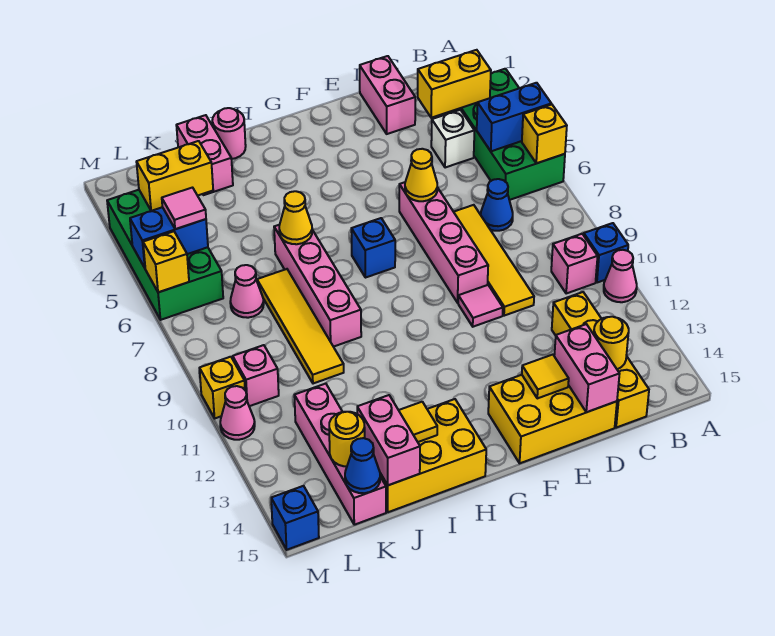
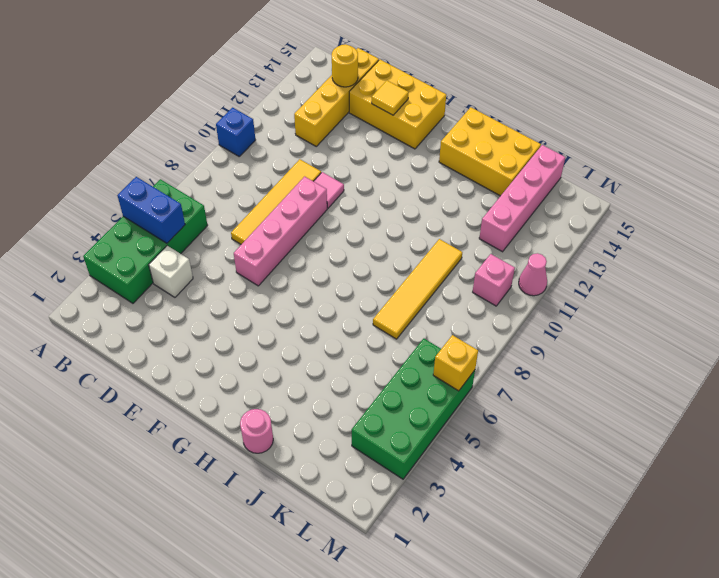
none -> pink 1x1 cone [604,250,637,302]
none -> pink 1x1 brick [551,234,598,294]
none -> blue 1x1 cone [481,179,513,231]
none -> pink 1x2 brick [360,56,415,134]

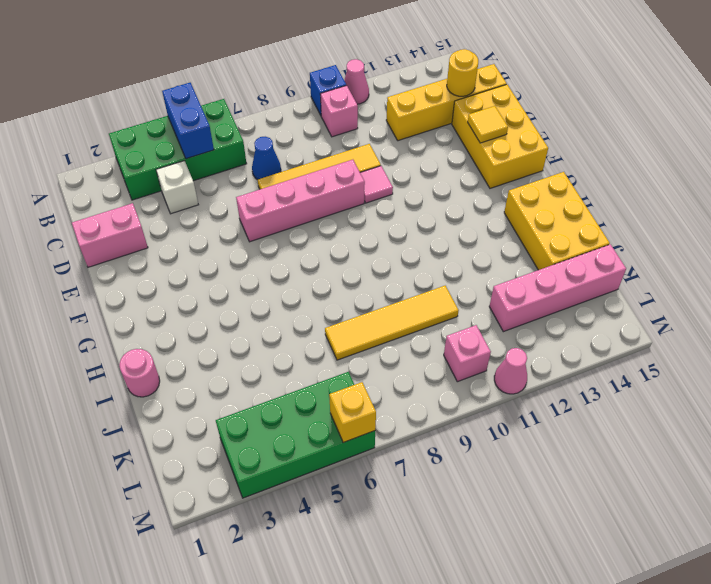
none -> blue 1x1 brick [351,218,395,278]
none -> pink 1x4 brick [274,225,361,347]
none -> pink 1x2 brick [176,115,233,195]
none -> pink 1x1 cone [230,265,264,318]

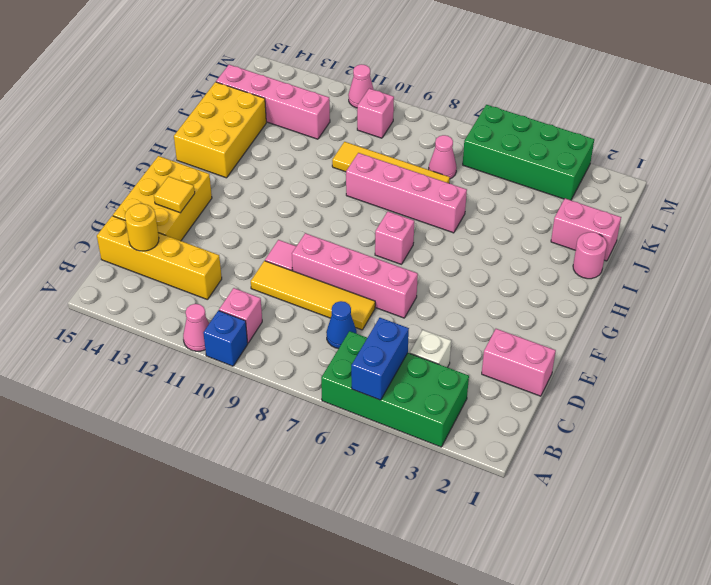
pink 1x1 brick [375,212,414,264] -> blue 1x1 brick [351,218,395,278]
none -> yellow 1x1 brick [199,357,245,418]
none -> blue 1x1 brick [271,486,319,550]
none -> yellow 1x1 brick [522,104,567,163]
none -> yellow 1x2 brick [418,50,491,118]

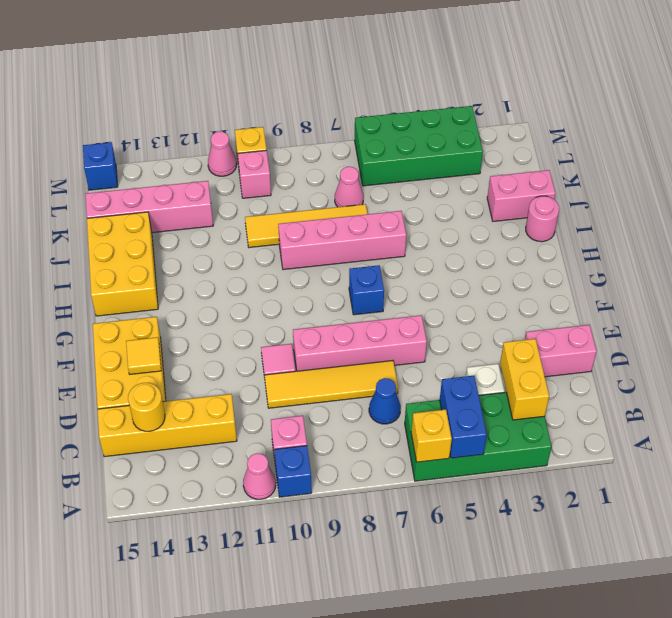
none -> pink 1x2 brick [554,324,619,412]
none -> yellow 1x1 cone [405,149,437,201]
none -> yellow 1x1 cone [279,191,312,244]
none -> yellow 1x1 tile [399,402,437,442]

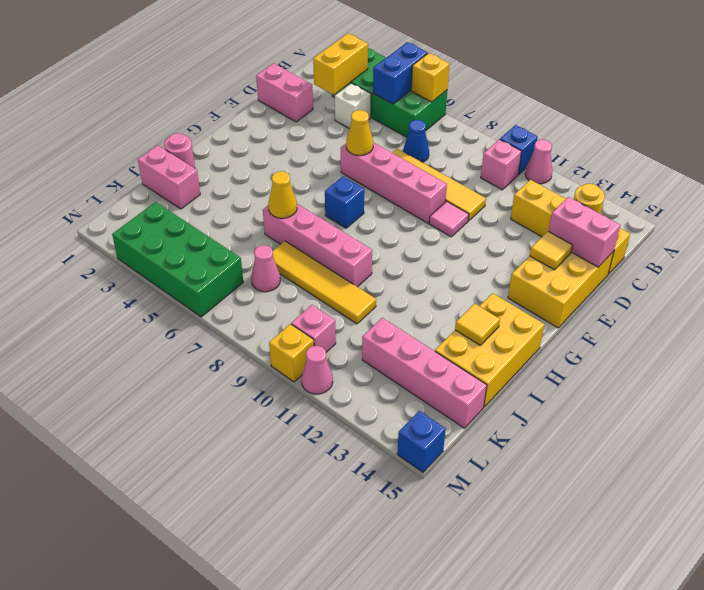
none -> pink 1x2 brick [357,395,420,485]
none -> yellow 1x2 brick [137,141,213,211]
none -> yellow 1x1 round brick [329,412,365,466]
none -> blue 1x1 cone [345,438,380,493]

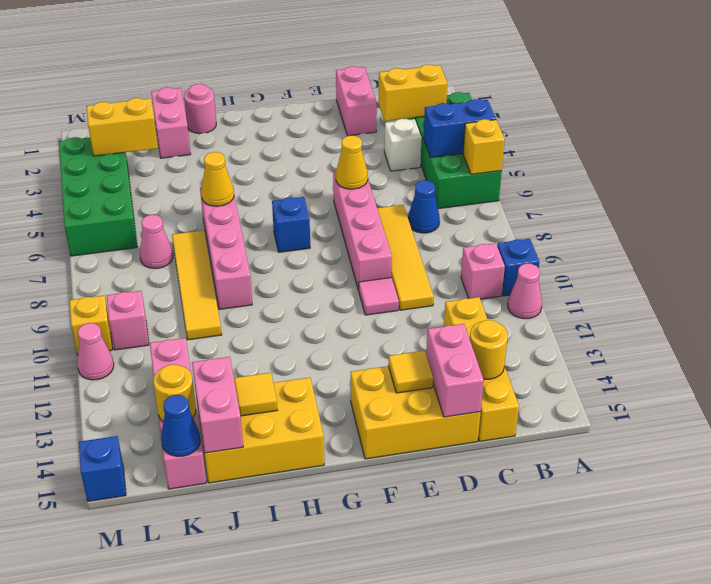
none -> blue 1x2 brick [130,207,208,268]
none -> yellow 1x1 brick [143,231,189,292]
none -> pink 1x1 tile [162,188,206,229]

